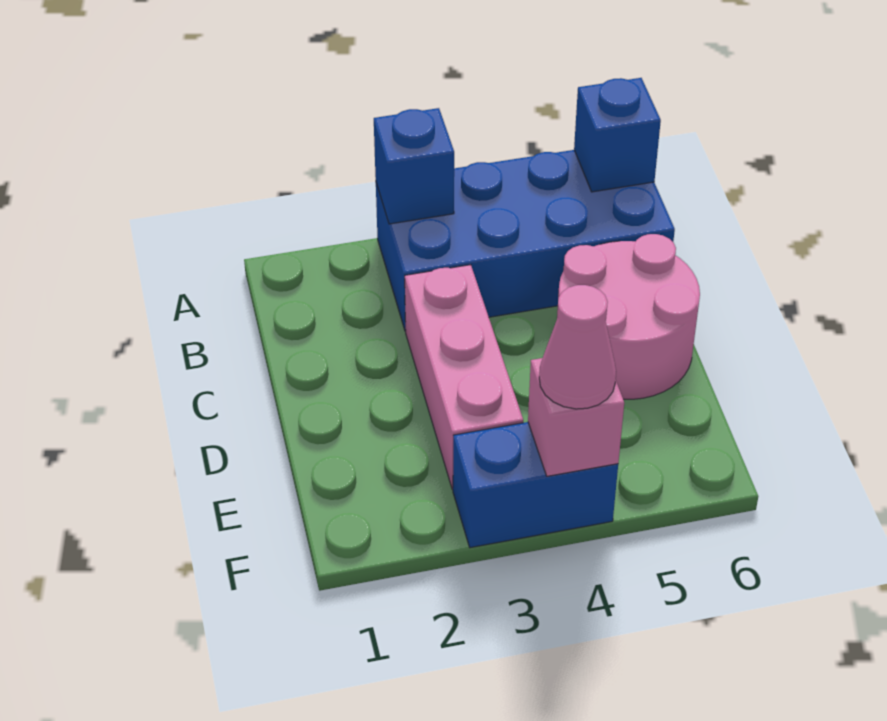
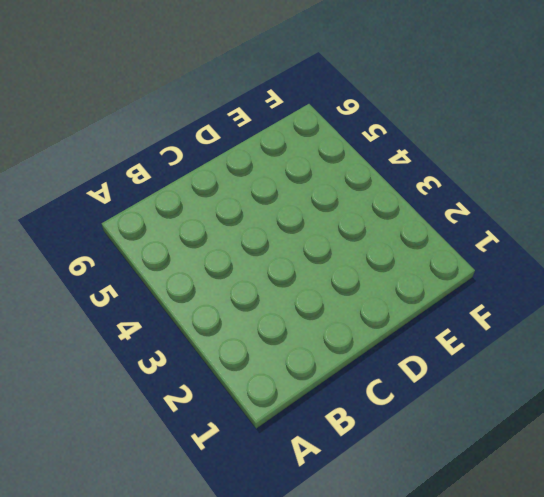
none -> blue 2x4 brick [376,150,675,331]
none -> pink 1x3 brick [405,265,523,490]

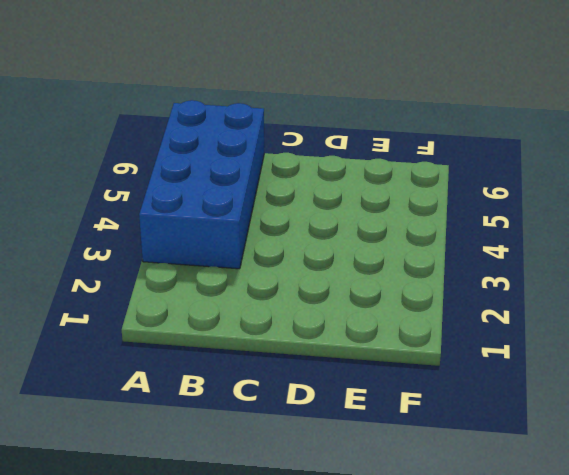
none -> pink 1x3 brick [405,265,523,490]
none -> pink 2x2 round brick [557,234,700,399]

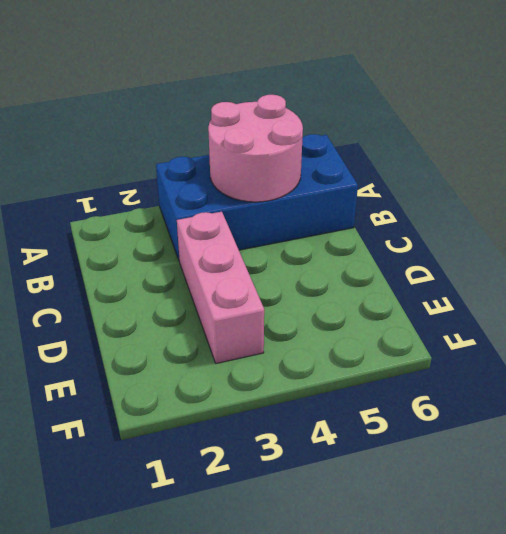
pink 2x2 round brick [208,95,303,202] -> pink 2x2 round brick moved to [557,234,700,399]
none -> blue 1x2 brick [453,422,618,548]
none -> blue 1x1 brick [374,108,454,224]

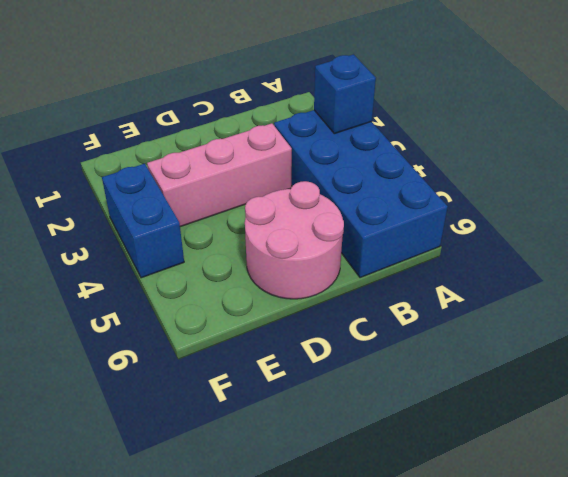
none -> blue 1x1 brick [574,78,661,192]
none -> pink 1x1 brick [528,358,624,476]

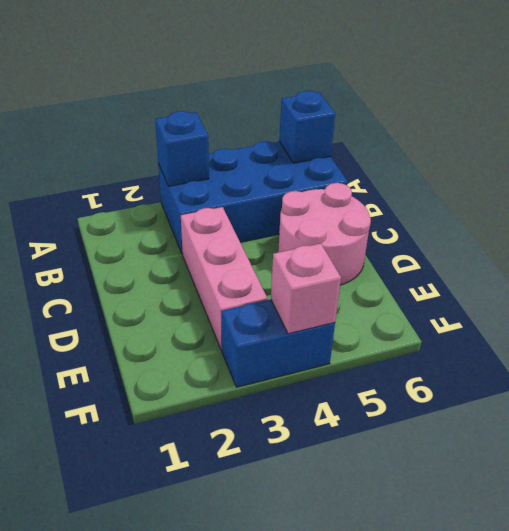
none -> pink 1x1 cone [539,285,616,409]

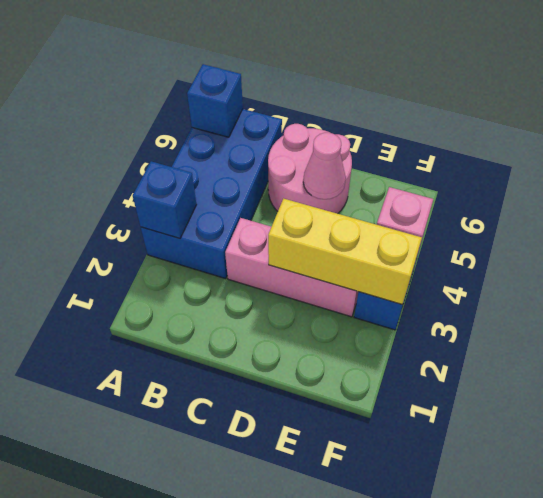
yellow 1x3 brick [268,199,422,305] -> none
pink 1x1 cone [303,133,346,199] -> pink 1x1 cone moved to [539,285,616,409]

